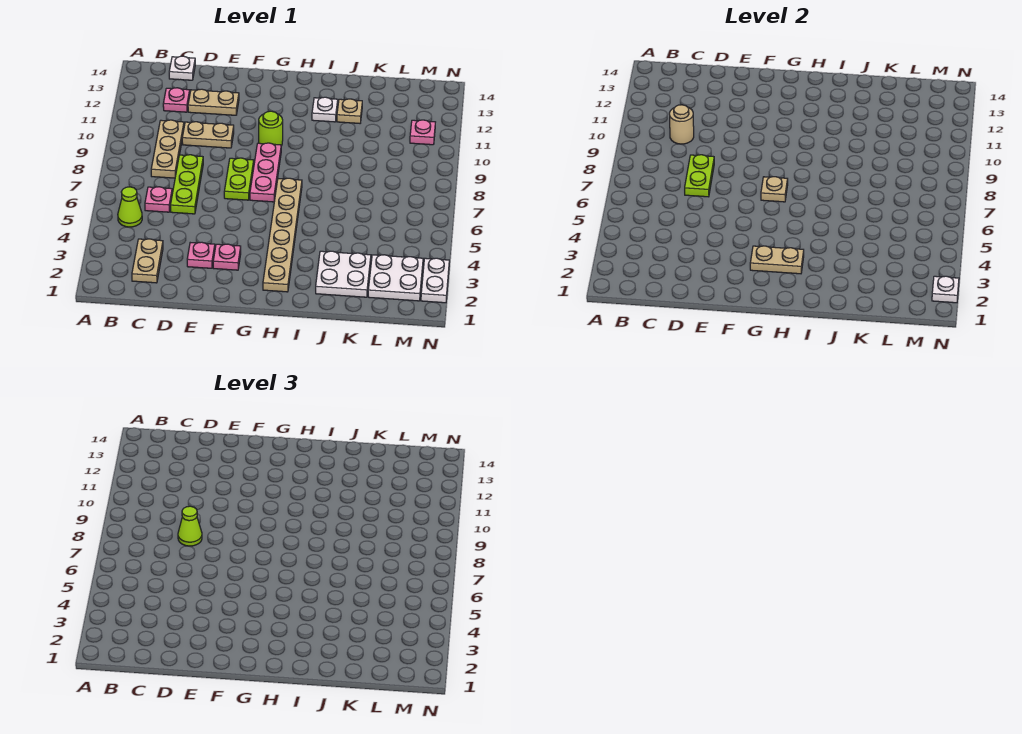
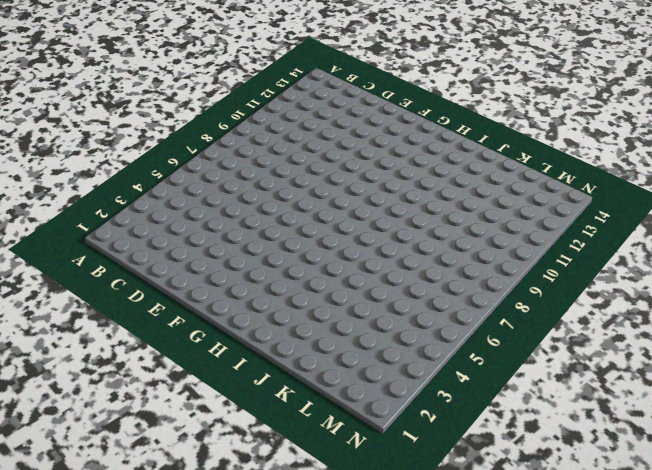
none -> lime 1x1 cone [118,187,142,227]
none -> tan 1x2 plate [132,239,163,283]
none -> pink 1x1 plate [145,187,172,212]

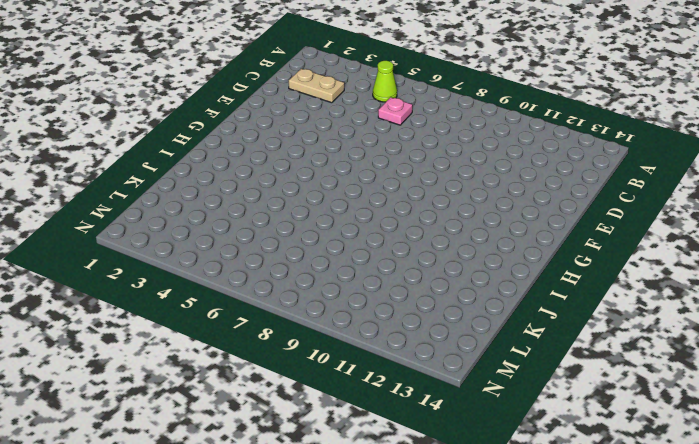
none -> tan 1x3 plate [151,120,184,178]
none -> pink 1x1 plate [163,88,190,112]
none -> white 1x1 plate [169,56,195,80]

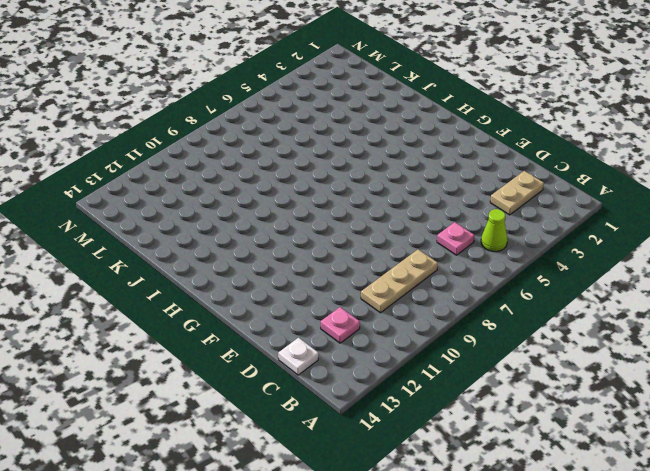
none -> lime 1x3 plate [171,155,203,214]
none -> tan 1x2 plate [182,122,234,148]
none -> tan 1x2 plate [188,89,239,115]

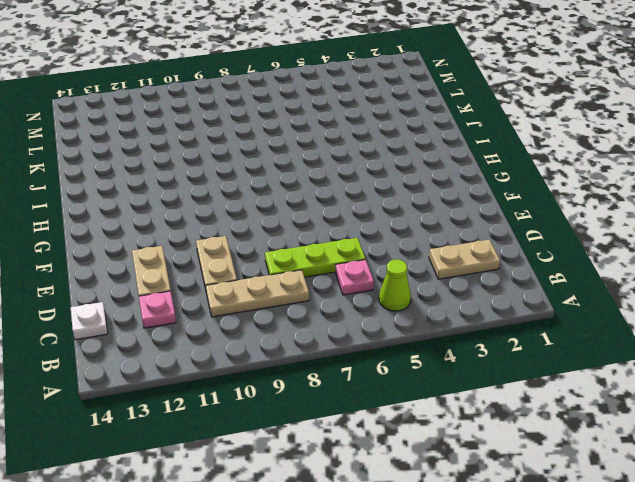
none -> pink 1x1 plate [187,242,215,268]
none -> pink 1x1 plate [213,244,241,270]
none -> lime 1x2 plate [224,158,254,200]

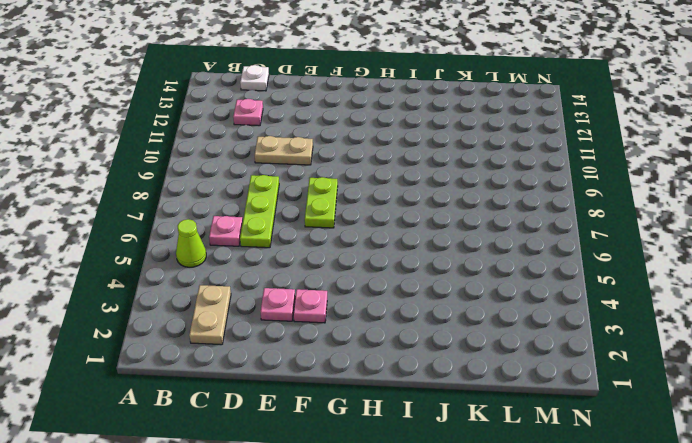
none -> tan 1x3 plate [151,120,184,178]
none -> tan 1x2 plate [188,89,239,115]
none -> pink 1x3 plate [250,143,281,202]

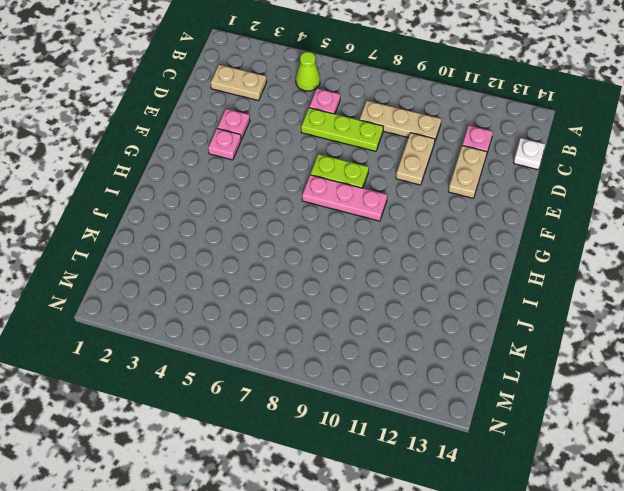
none -> lime 1x1 round brick [259,111,283,146]
none -> tan 1x6 plate [263,178,302,292]
none -> white 1x1 plate [312,97,338,122]

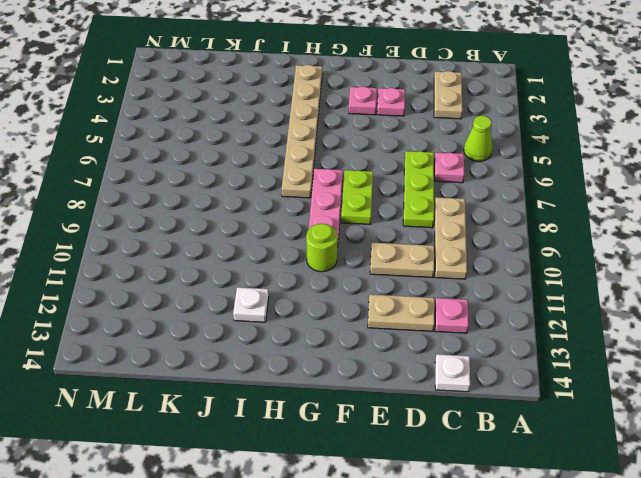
none -> white 2x2 plate [316,251,371,297]
none -> tan 1x1 plate [337,99,362,123]
none -> white 2x2 plate [368,255,423,301]

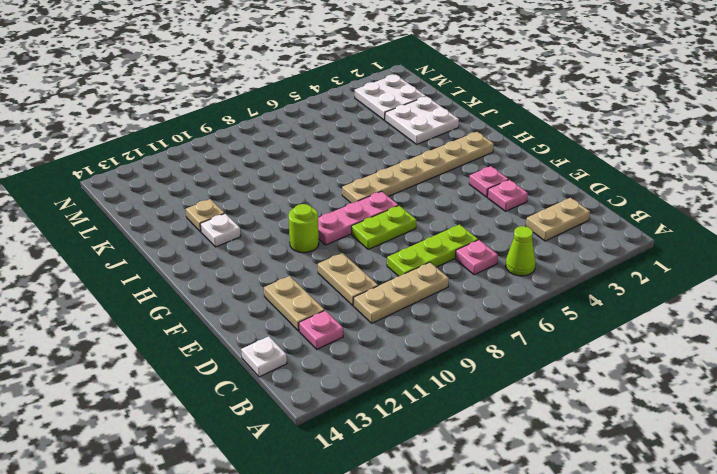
none -> pink 1x1 plate [410,120,435,145]
none -> white 1x2 plate [421,258,449,303]
none -> tan 1x1 round brick [669,105,694,144]

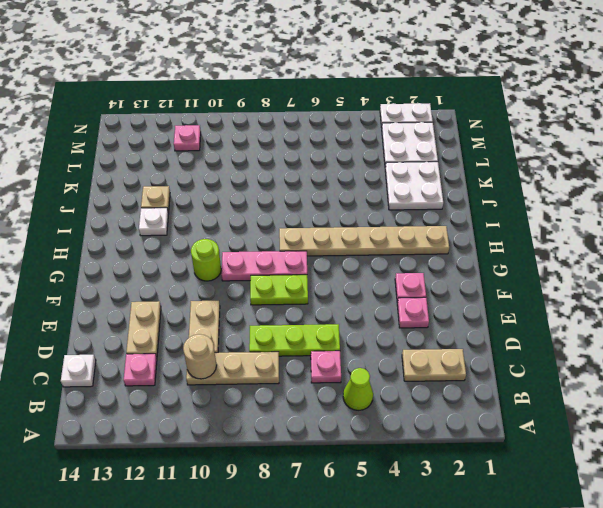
none -> lime 1x2 plate [685,155,714,197]
none -> tan 1x2 plate [750,246,804,274]
none -> tan 1x1 plate [761,177,788,202]

